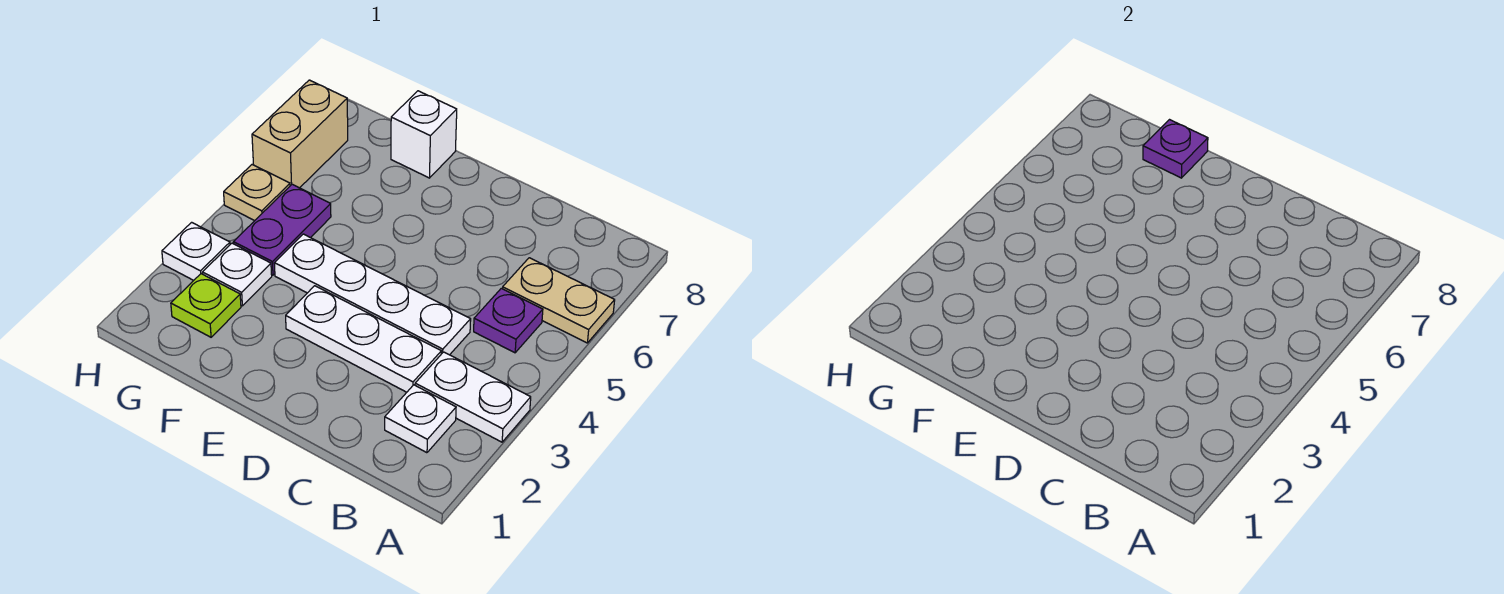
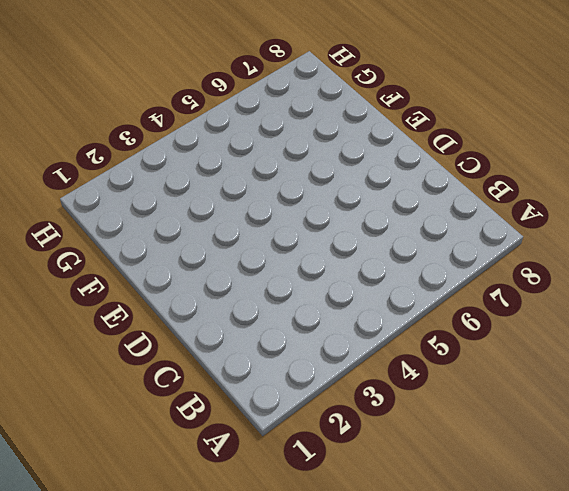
none -> white 1x2 plate [415,352,531,442]
none -> tan 1x2 plate [502,258,615,343]
none -> white 1x1 plate [385,385,456,453]

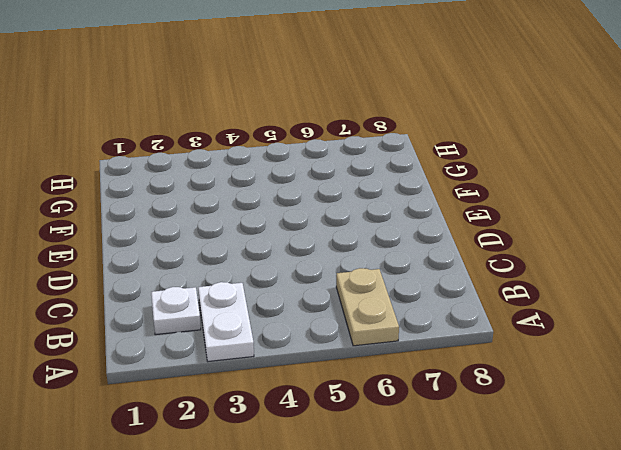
none -> purple 1x1 plate [474,288,543,353]
none -> white 1x3 plate [286,286,441,392]
none -> white 1x4 plate [274,234,471,355]

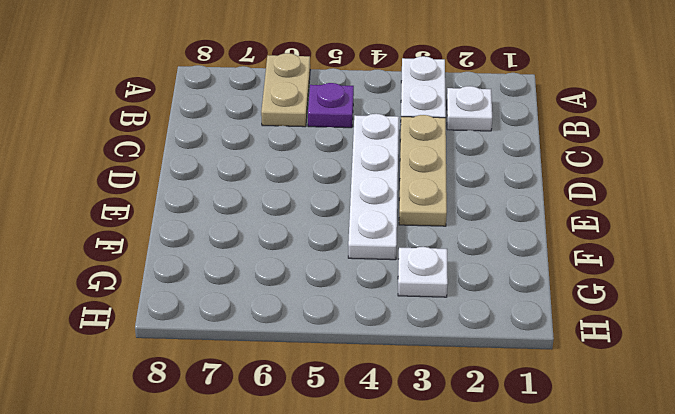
tan 1x3 plate [399,115,447,226] -> white 1x3 plate [286,286,441,392]
none -> white 1x1 brick [391,91,457,178]
none -> lime 1x1 plate [171,274,241,337]
none -> purple 1x2 plate [233,184,331,275]

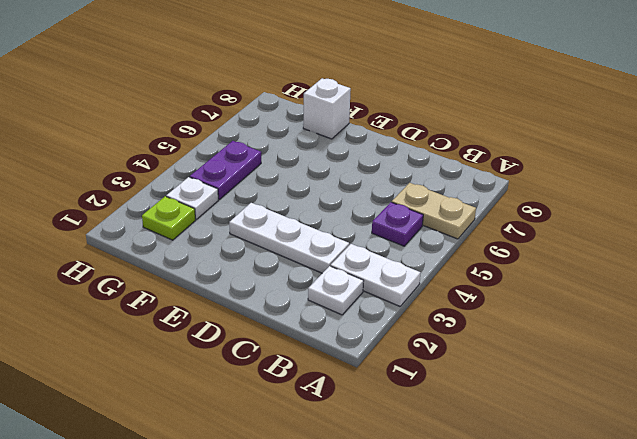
none -> white 1x4 plate [274,234,471,355]
none -> white 1x1 plate [162,222,230,280]
none -> tan 1x1 plate [224,165,290,221]

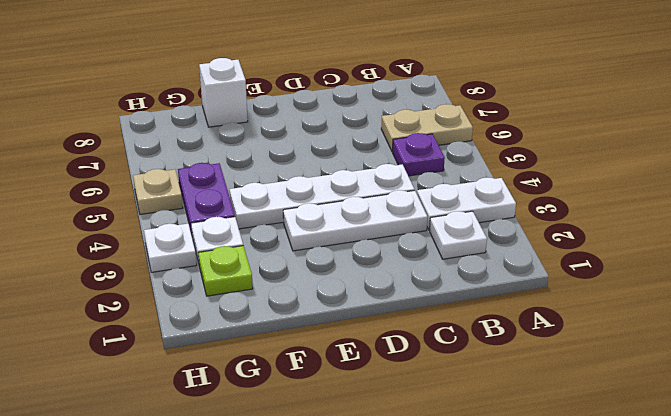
none -> tan 1x2 brick [252,80,348,188]
none -> purple 1x1 plate [1143,120,1208,178]

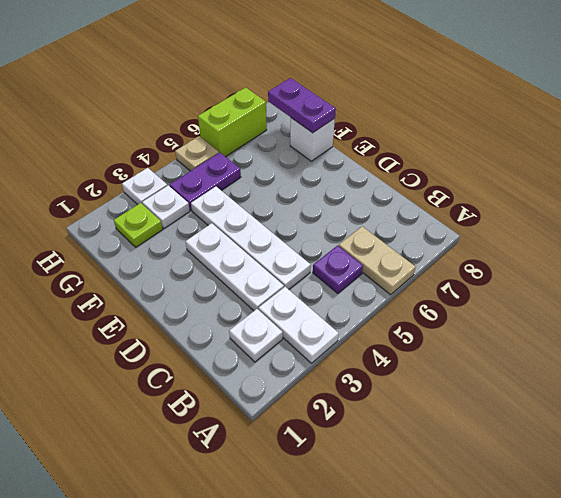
purple 1x2 plate [268,78,336,133] -> purple 1x1 plate [1143,120,1208,178]
lime 1x2 brick [198,87,267,157] -> tan 1x2 brick [252,80,348,188]

